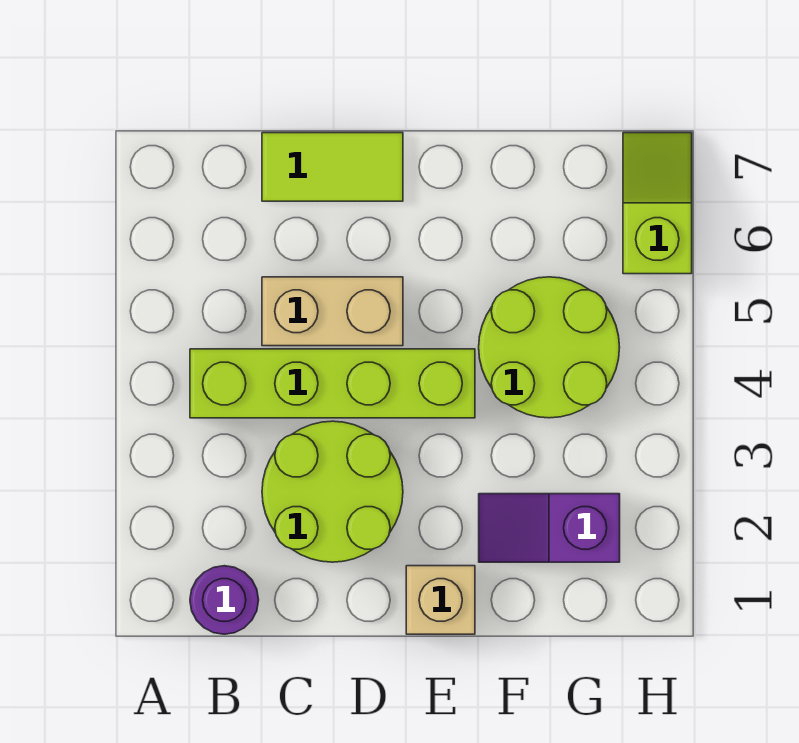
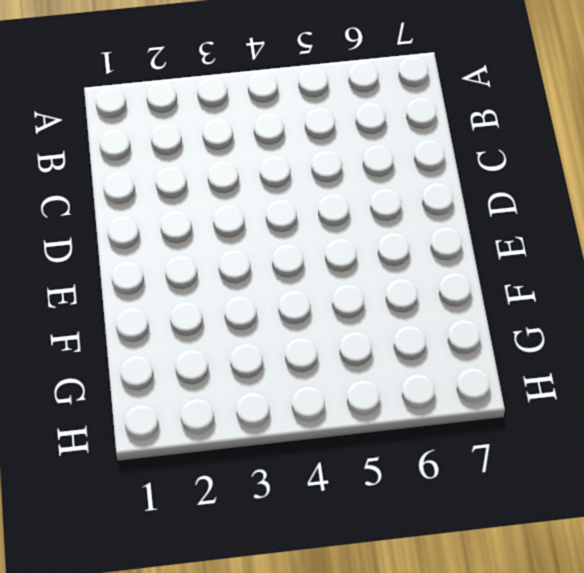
none -> purple 1x1 round brick [190,566,259,634]
none -> lime 1x4 brick [190,349,475,418]

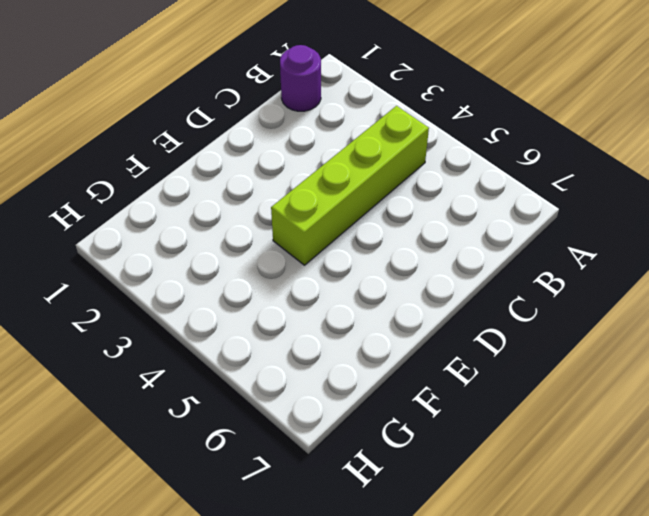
none -> lime 2x2 round brick [262,421,403,562]
none -> tan 1x2 brick [262,277,403,346]

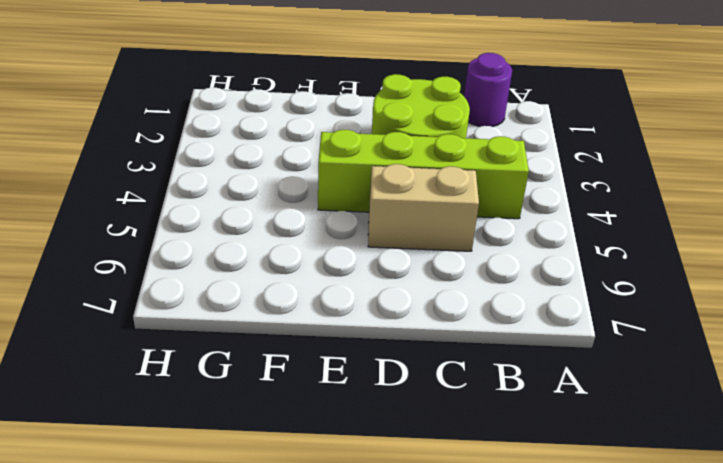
none -> lime 1x2 tile [262,133,403,201]
none -> tan 1x1 brick [406,566,475,634]

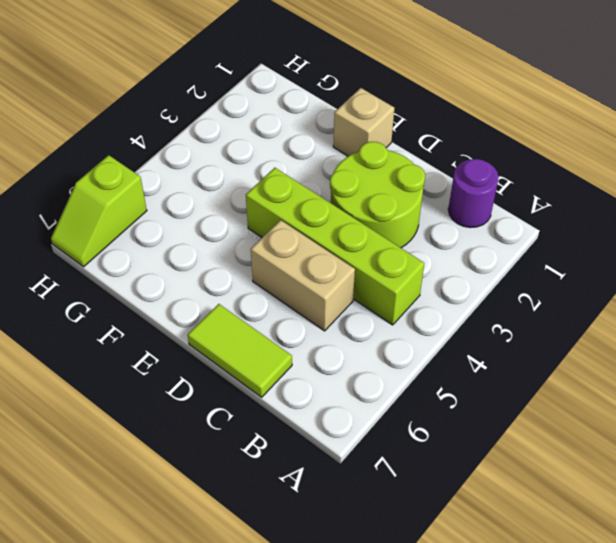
none -> purple 1x2 slope [479,494,620,562]
none -> lime 2x2 round brick [479,277,620,418]

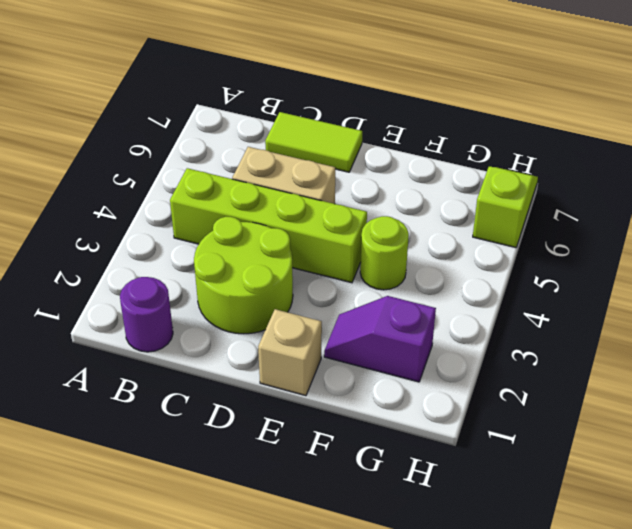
lime 1x1 round brick [360,216,409,290] -> lime 2x2 round brick [479,277,620,418]

